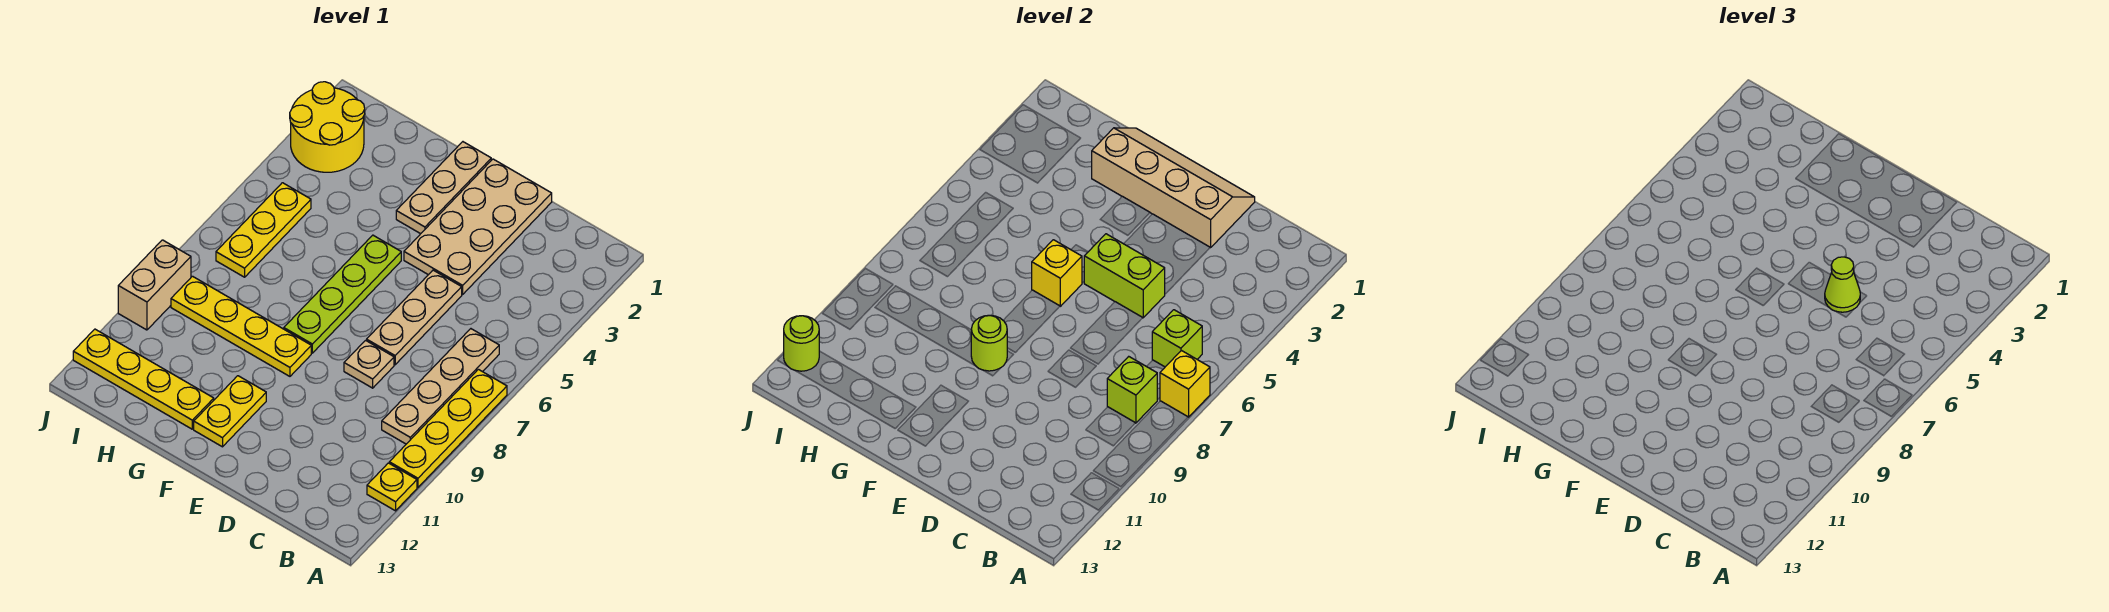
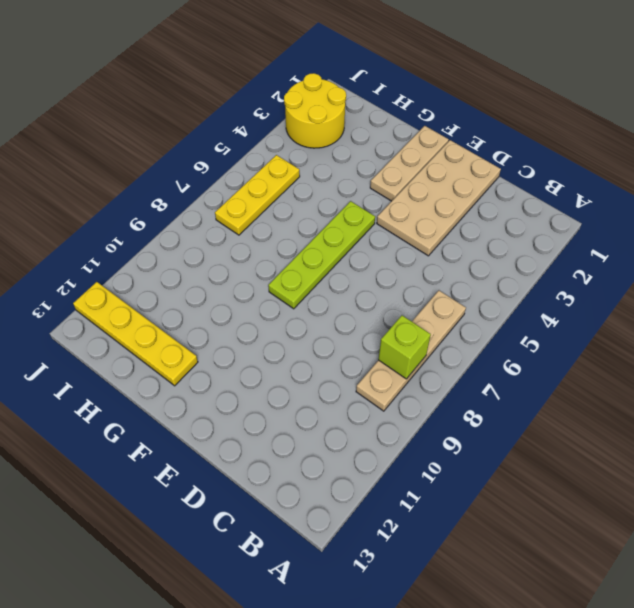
none -> yellow 1x4 plate [389,369,507,487]
none -> yellow 1x1 plate [367,463,417,511]
none -> tan 1x3 plate [367,270,462,365]

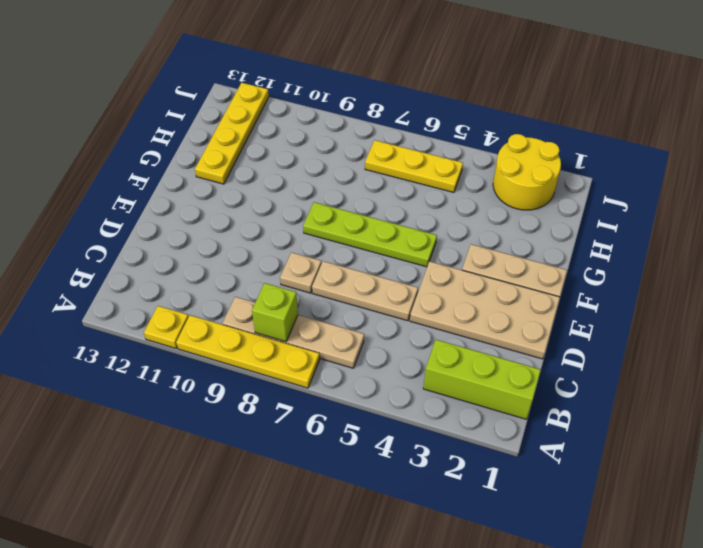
lime 1x3 brick [423,340,541,419] -> none
none -> yellow 1x4 plate [171,276,311,376]
none -> yellow 1x2 plate [194,376,266,447]
none -> tan 1x2 brick [118,240,191,330]

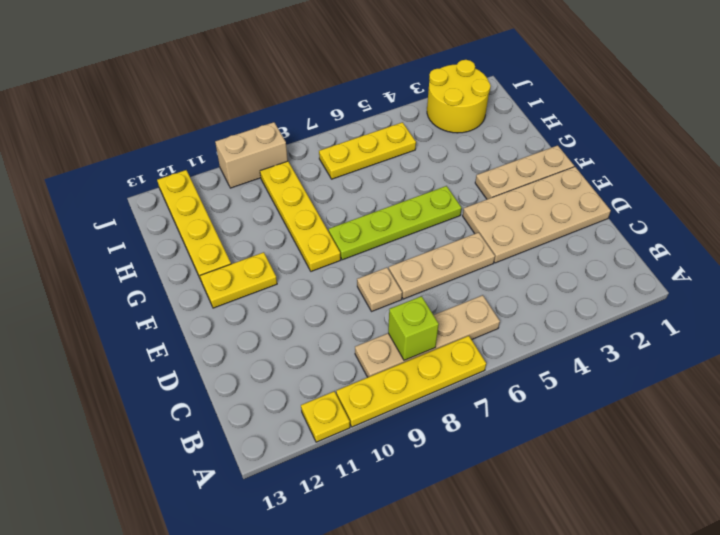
none -> yellow 1x1 brick [1160,351,1210,417]
none -> lime 1x1 brick [1152,310,1202,367]
none -> tan 2x4 slope [1092,128,1255,248]

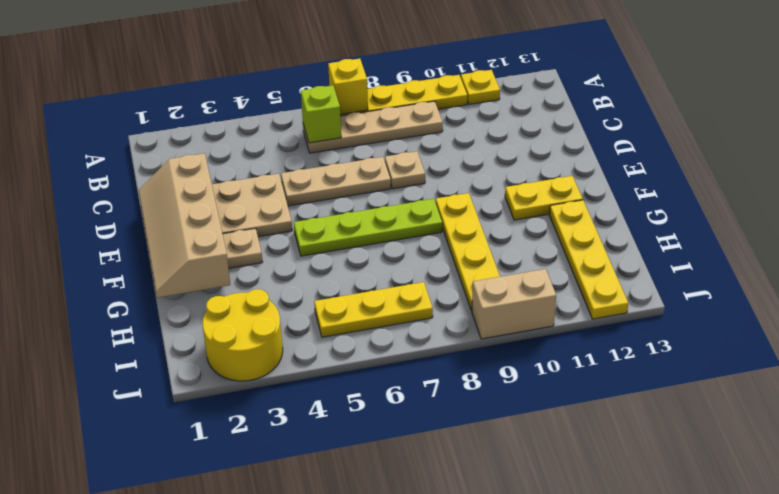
none -> lime 1x1 brick [1107,357,1157,423]
none -> lime 1x2 brick [1084,234,1165,318]
none -> yellow 1x1 brick [1032,240,1082,306]

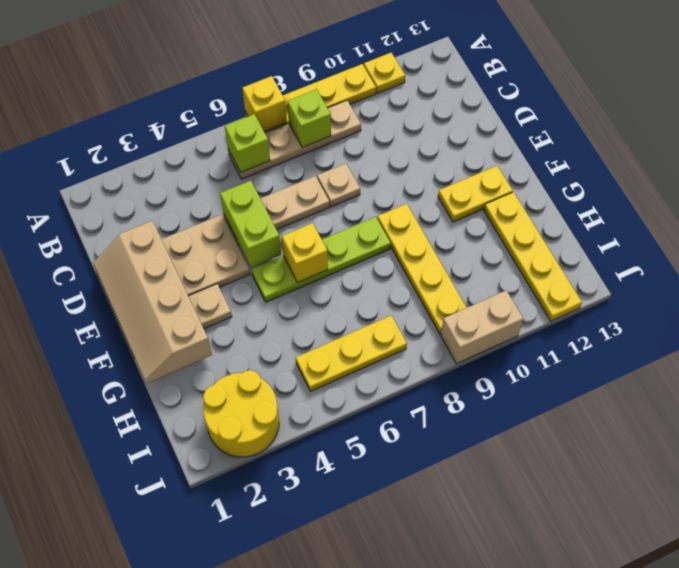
none -> lime 1x1 round brick [971,315,1007,371]
none -> lime 1x1 round brick [784,316,819,371]
none -> lime 1x1 cone [1825,257,1860,312]

